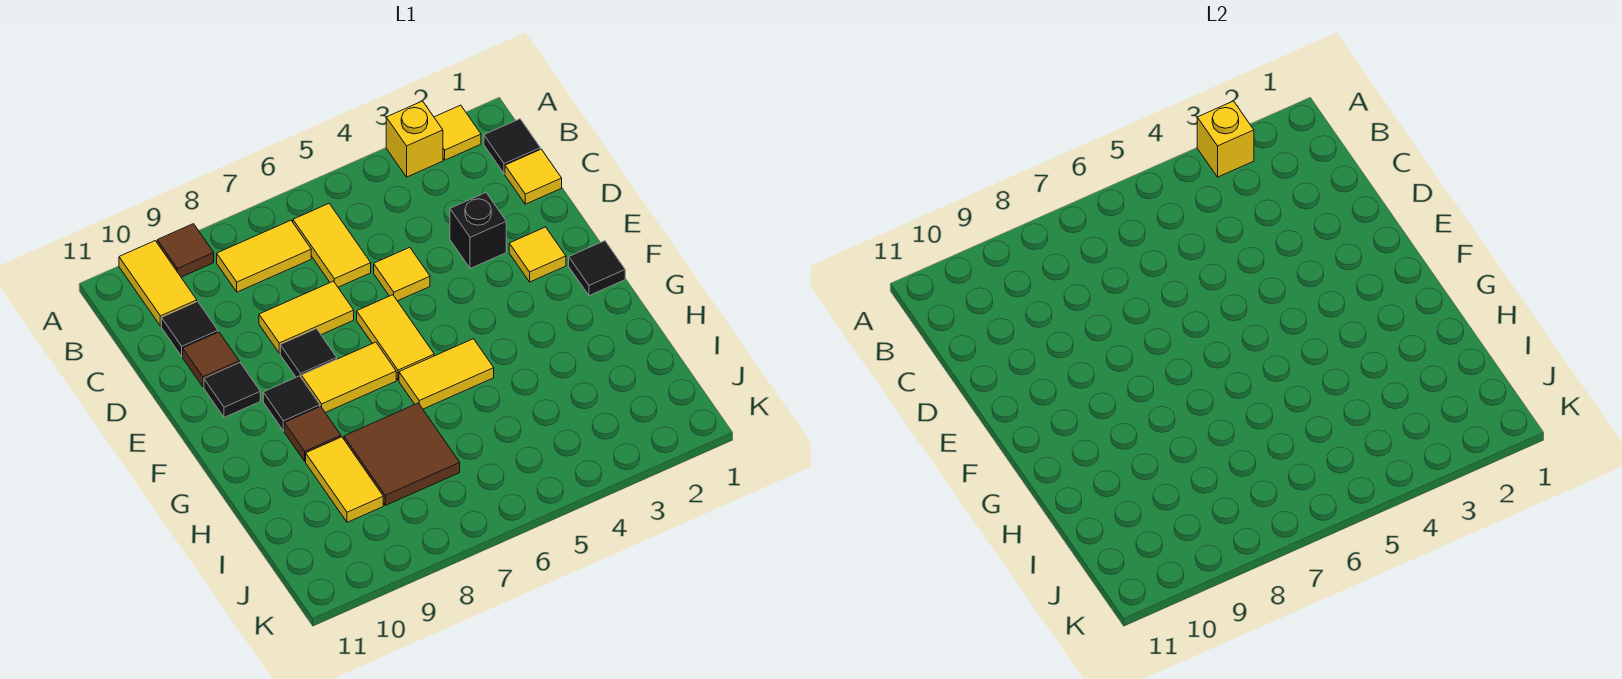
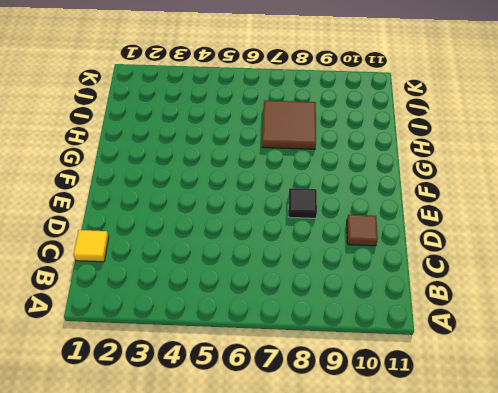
none -> yellow 1x1 tile [434,105,481,160]
none -> yellow 1x1 brick [386,101,443,177]
none -> brown 1x1 tile [157,224,214,277]

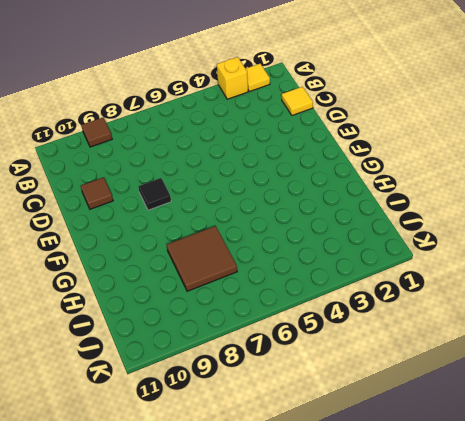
none -> yellow 1x2 tile [119,241,197,326]
none -> black 1x1 tile [484,119,540,174]
none -> yellow 1x2 tile [293,204,371,287]

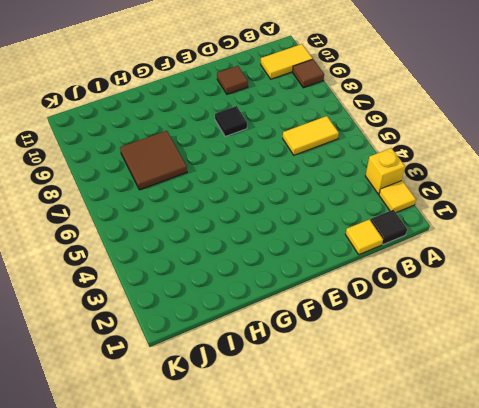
none -> yellow 1x2 tile [217,220,311,292]
none -> black 1x1 tile [161,302,218,356]
none -> black 1x1 brick [450,193,506,269]

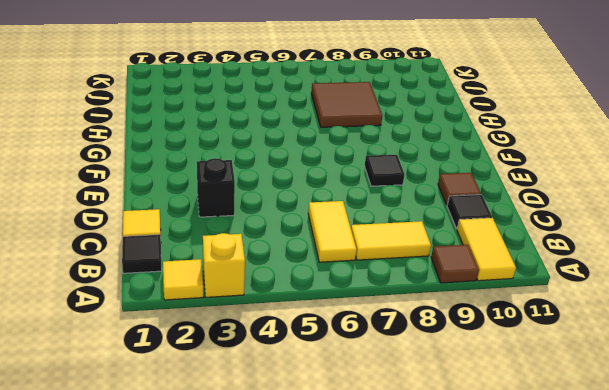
none -> yellow 1x1 tile [374,247,430,301]
none -> yellow 1x2 tile [259,281,354,353]
none -> yellow 1x1 tile [509,227,566,282]

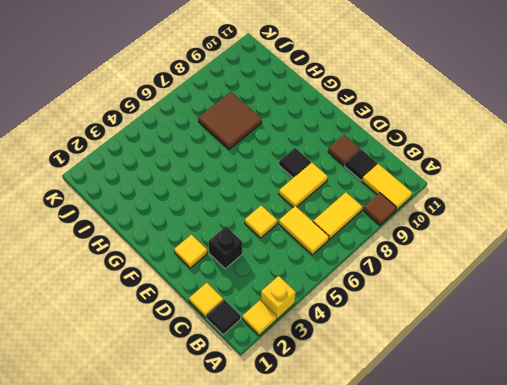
none -> yellow 1x2 tile [357,295,434,380]
none -> black 1x1 tile [204,363,260,417]
none -> black 1x1 tile [569,241,625,296]

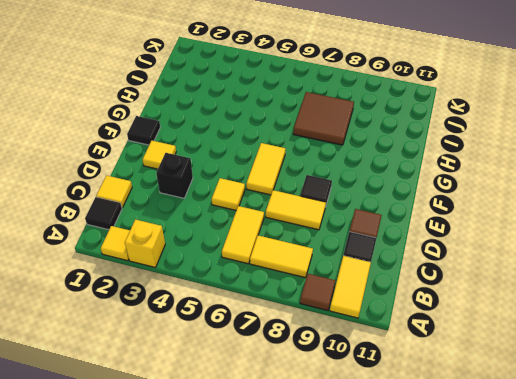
none -> black 1x1 tile [204,363,260,417]
none -> yellow 1x2 tile [301,342,396,413]
none -> black 1x1 tile [263,376,320,431]

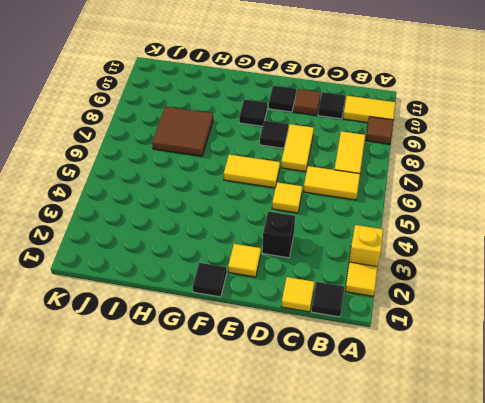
none -> yellow 1x2 tile [301,342,396,413]
none -> yellow 1x2 tile [399,339,494,409]
none -> brown 1x1 tile [284,406,341,461]

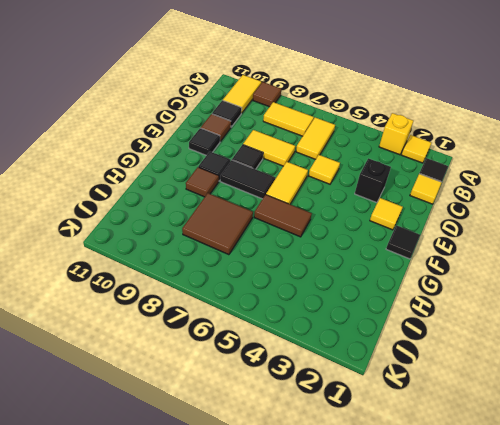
black 1x2 tile [220,160,275,199] -> yellow 1x2 tile [301,342,396,413]
brown 1x2 tile [254,195,312,237] -> yellow 1x2 tile [399,339,494,409]
none -> yellow 1x2 tile [306,437,383,522]
none -> yellow 1x1 brick [1197,101,1254,177]

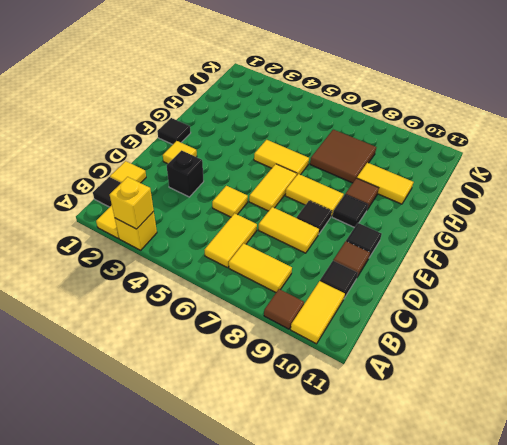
yellow 1x2 tile [357,163,413,204] -> yellow 1x2 tile turned to [306,437,383,522]

